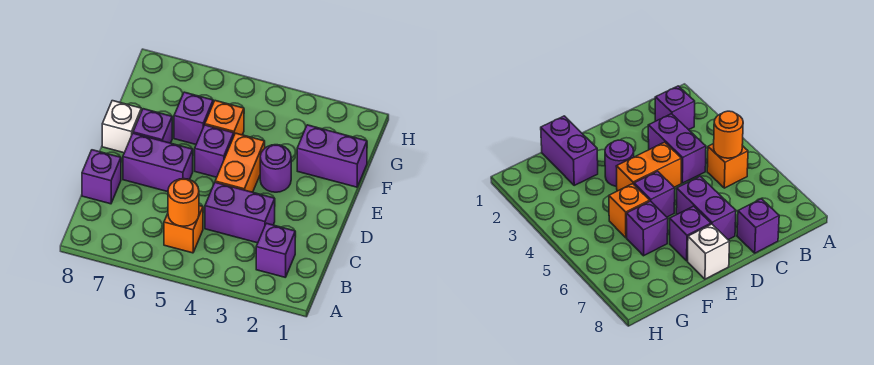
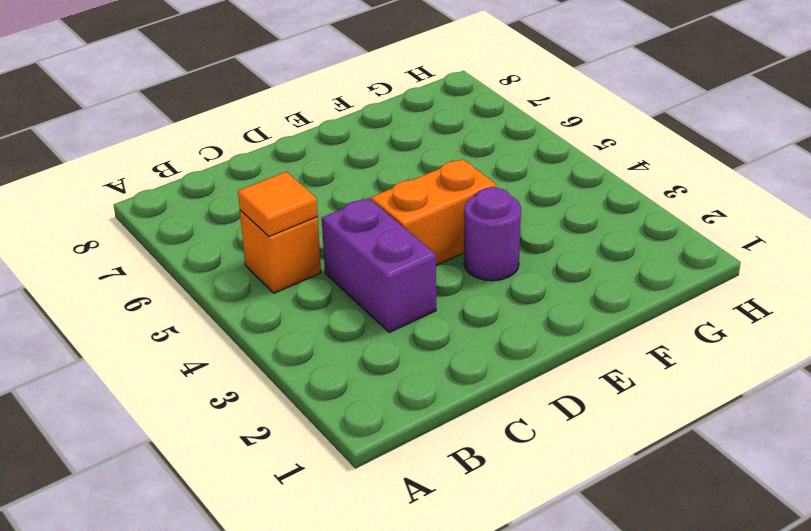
orange 1x1 tile [238,172,318,236] -> orange 1x1 round brick [168,179,199,226]
none -> purple 1x1 brick [256,223,295,277]
none -> purple 1x1 brick [82,150,121,204]
none -> purple 1x2 brick [123,133,193,192]

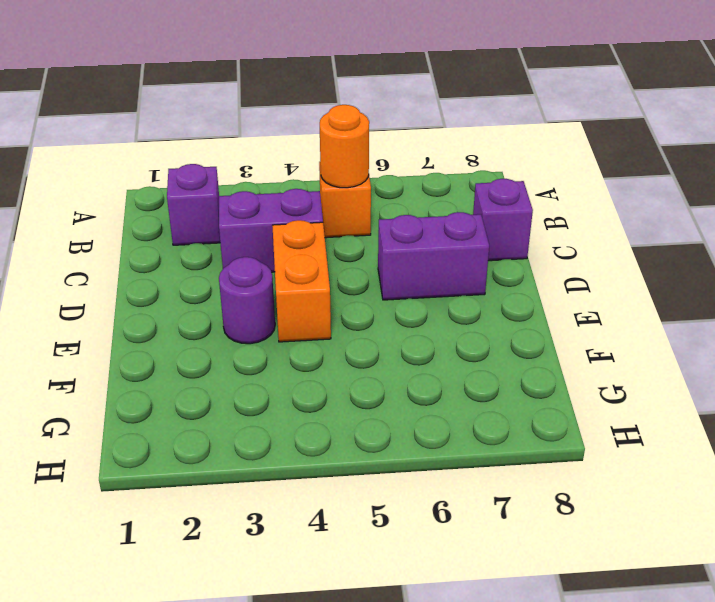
none -> purple 1x1 brick [195,125,234,177]
none -> purple 1x1 brick [133,109,172,143]
none -> white 1x1 brick [102,101,141,153]

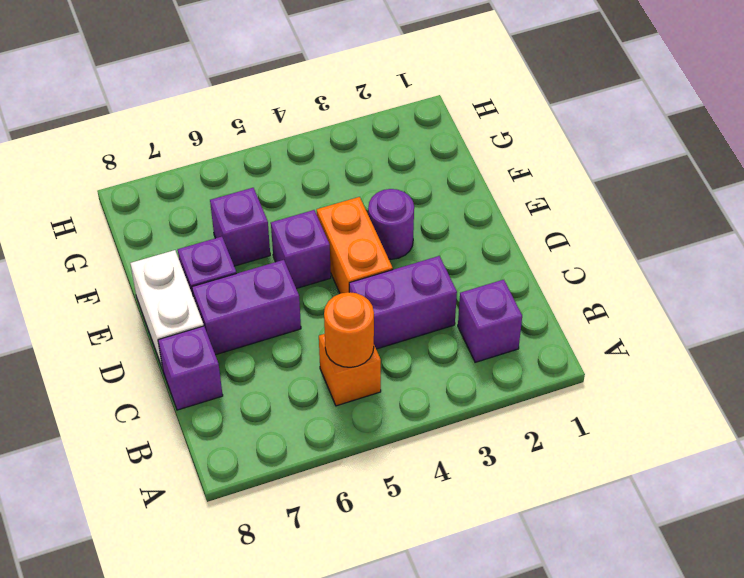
white 1x2 brick [130,250,204,369] -> white 1x1 brick [102,101,141,153]
none -> purple 1x2 brick [297,125,367,187]
none -> orange 1x1 brick [205,101,244,135]

